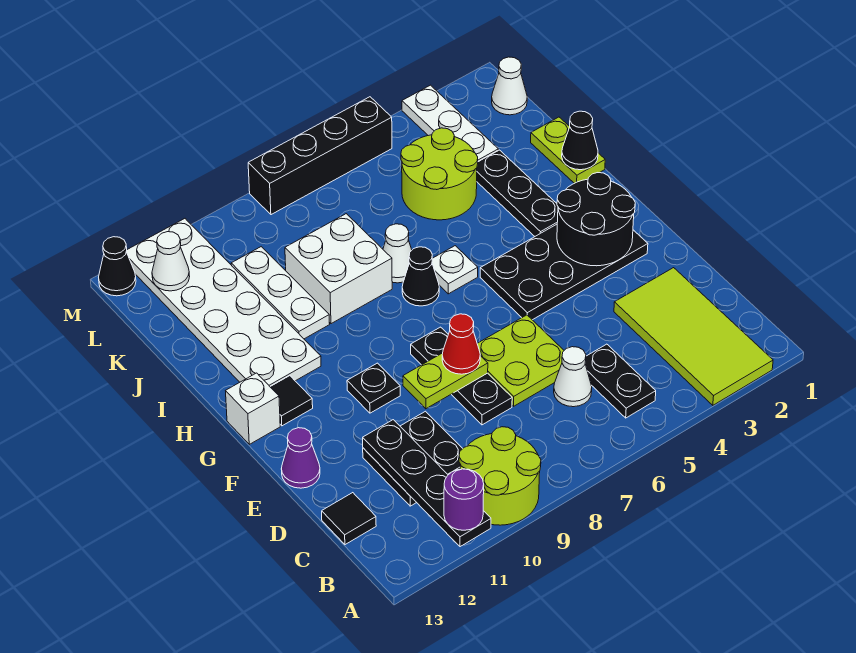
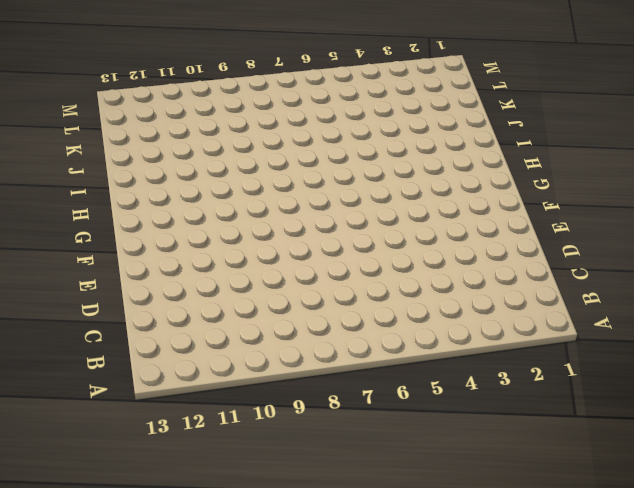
none -> lime 2x4 tile [614,268,773,405]
none -> lime 2x2 round brick [459,427,541,525]
none -> black 1x2 plate [585,344,656,418]
none -> white 1x1 cone [554,347,592,407]

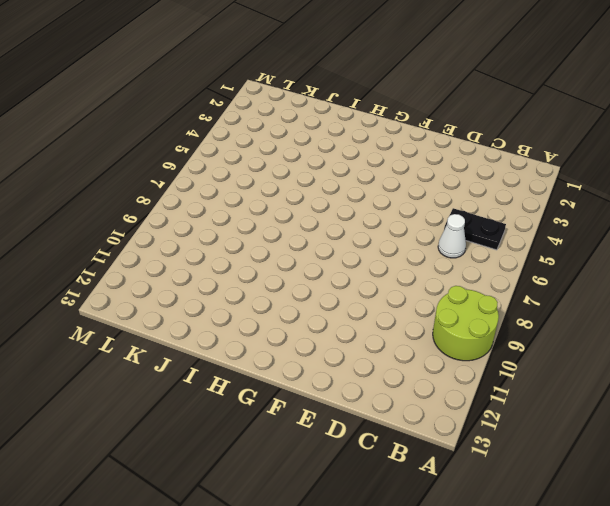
none -> lime 2x4 tile [614,268,773,405]
none -> black 2x2 plate [363,411,463,506]
none -> black 1x1 tile [322,493,376,545]
none -> lime 2x2 plate [477,315,564,406]

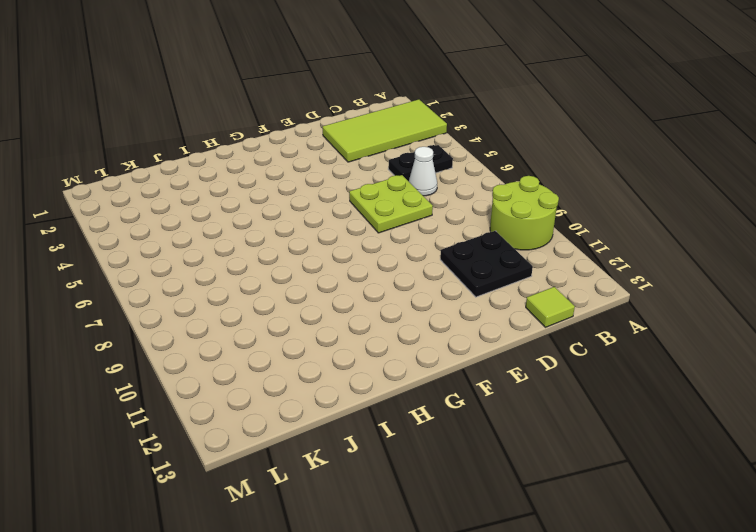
lime 1x1 tile [526,287,575,327] -> black 1x1 tile [322,493,376,545]
none -> black 1x3 plate [411,327,512,425]
none -> purple 1x1 cone [281,428,320,488]
none -> black 2x4 plate [480,224,648,320]
none -> black 1x1 plate [347,363,400,413]

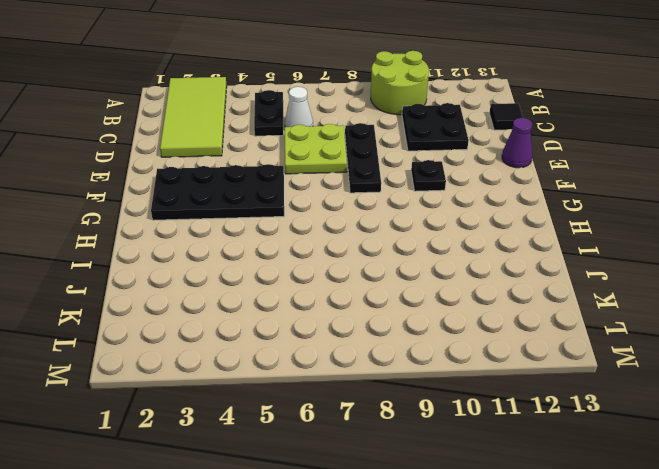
none -> black 1x1 tile [270,376,313,426]
none -> white 1x1 brick [226,373,280,444]
none -> black 1x3 plate [477,150,558,236]
none -> white 1x1 plate [432,246,478,294]

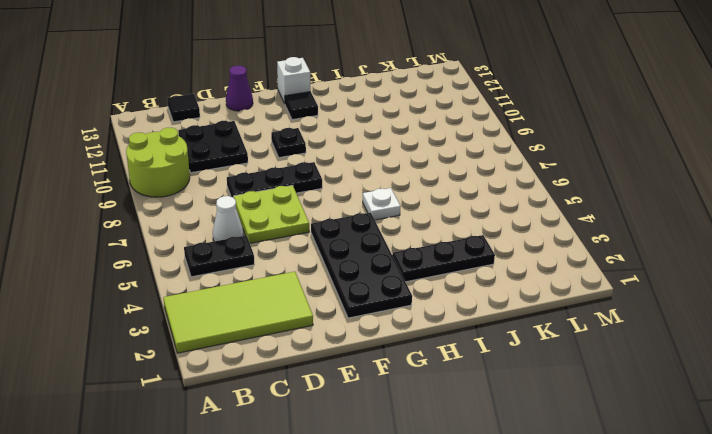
none -> black 1x1 cone [402,247,439,306]
none -> white 2x6 plate [126,219,321,386]
none -> lime 1x2 plate [531,117,605,183]
none -> white 1x1 cone [383,224,412,283]

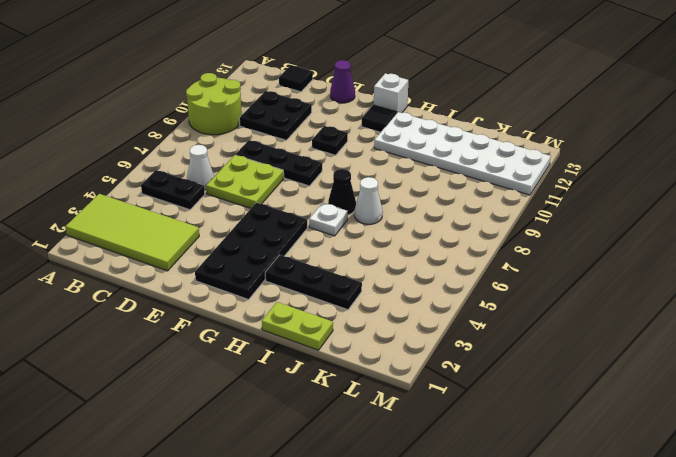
none -> white 2x2 brick [285,214,392,324]
none -> white 1x3 plate [231,247,330,339]
none -> lime 2x2 round brick [401,128,478,220]
none -> white 1x3 plate [402,85,498,162]

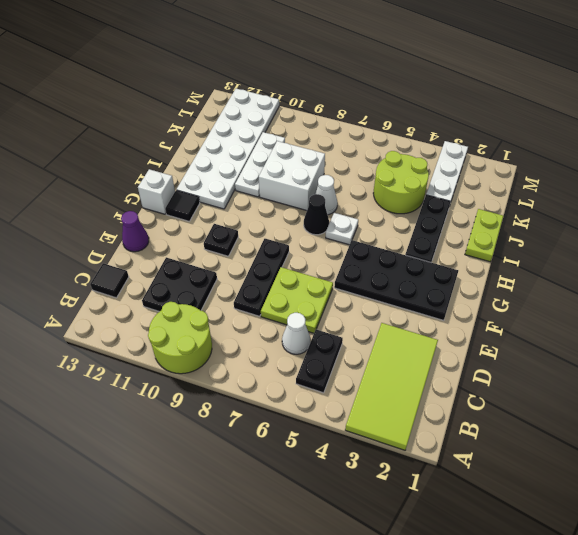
none -> white 1x1 cone [492,57,527,115]
none -> black 1x4 brick [248,97,392,215]
none -> black 1x1 cone [99,237,136,296]
none -> black 1x4 plate [363,420,491,547]

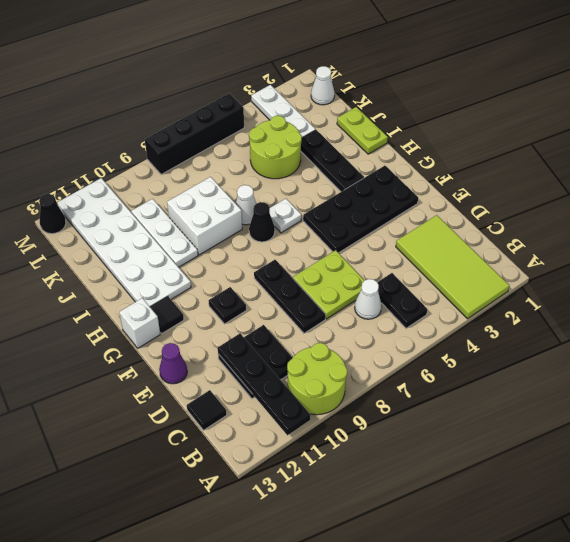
none -> lime 1x2 plate [403,353,488,409]
none -> black 2x2 round brick [557,173,635,266]
none -> black 1x1 cone [562,111,598,170]
none -> white 1x1 cone [152,232,190,291]

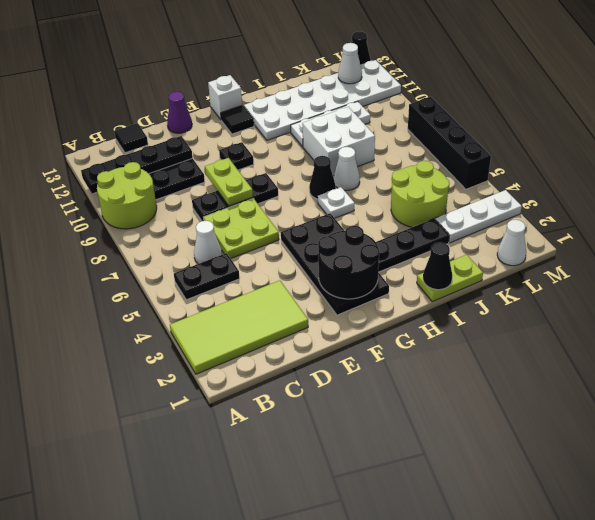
none -> purple 1x1 round brick [444,469,484,530]
none -> red 1x1 cone [442,314,480,374]

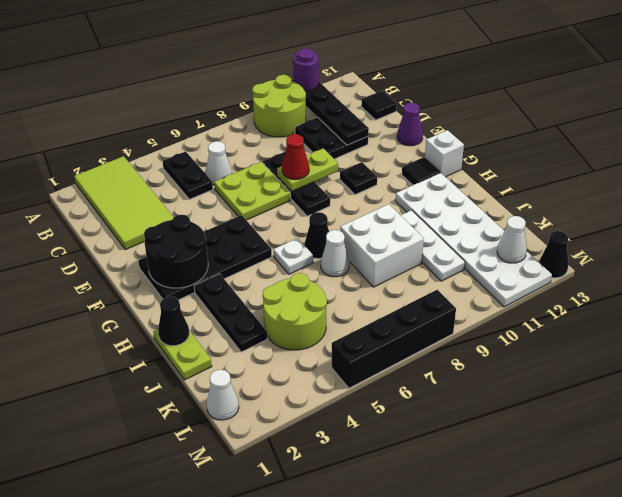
none -> white 1x3 plate [402,85,498,162]

